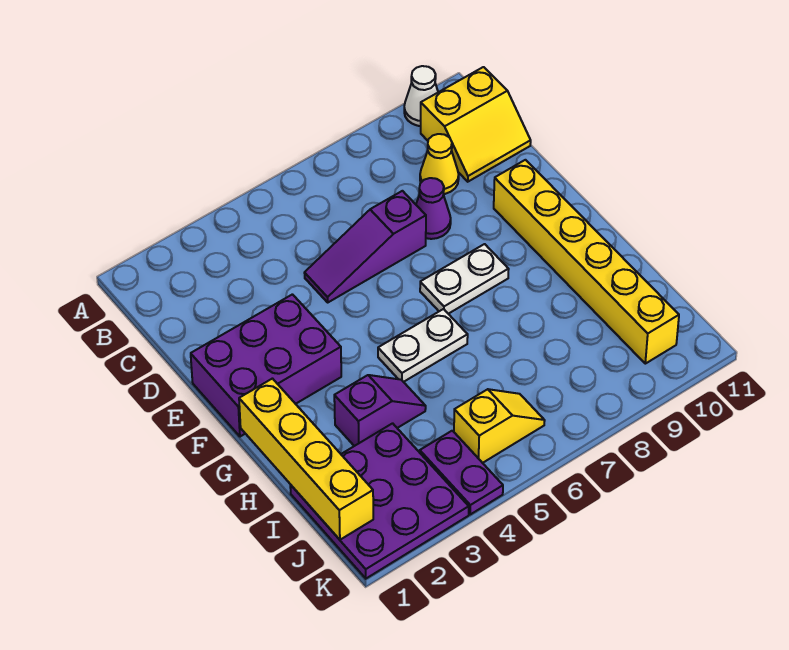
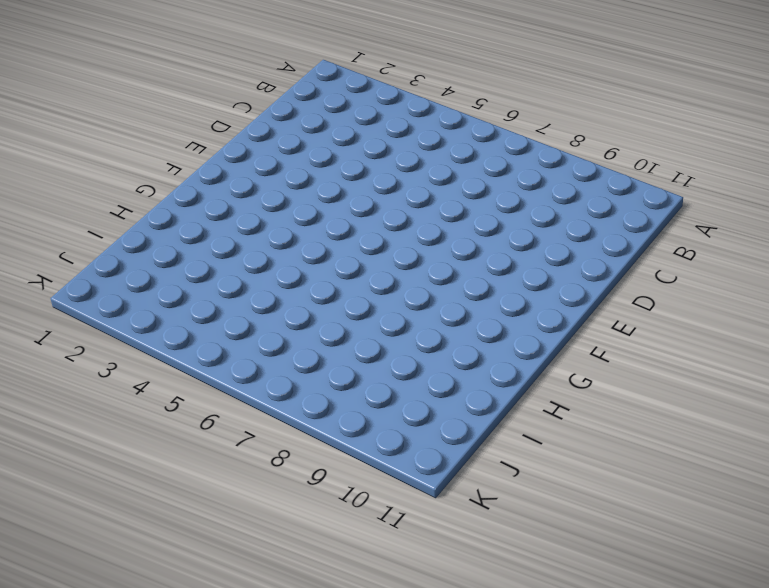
none -> white 1x1 cone [404,66,438,126]
none -> yellow 2x2 slope [421,67,531,182]
none -> yellow 1x1 cone [420,134,459,194]

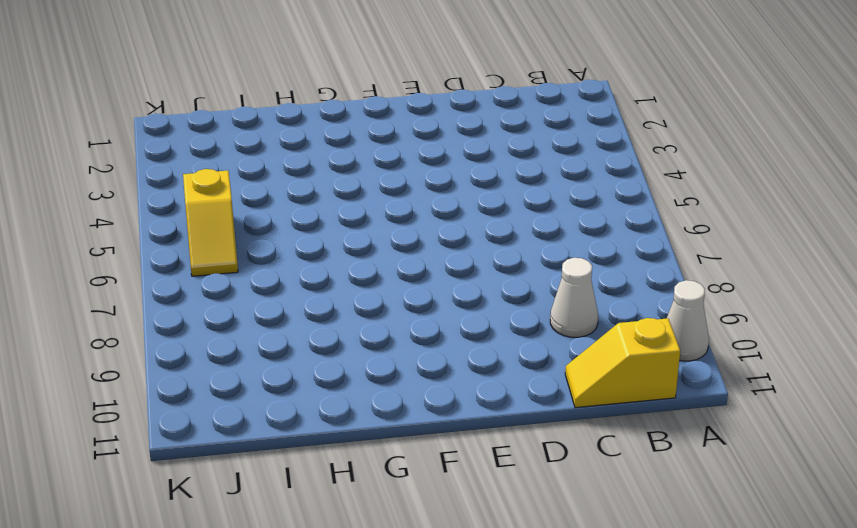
yellow 1x2 slope [565,318,680,408] -> yellow 2x2 slope [421,67,531,182]
white 1x1 cone [550,258,598,337] -> yellow 1x1 cone [420,134,459,194]
none -> purple 1x3 slope [305,191,426,302]
none -> purple 1x1 cone [416,178,451,239]
none -> purple 2x3 brick [191,294,341,437]

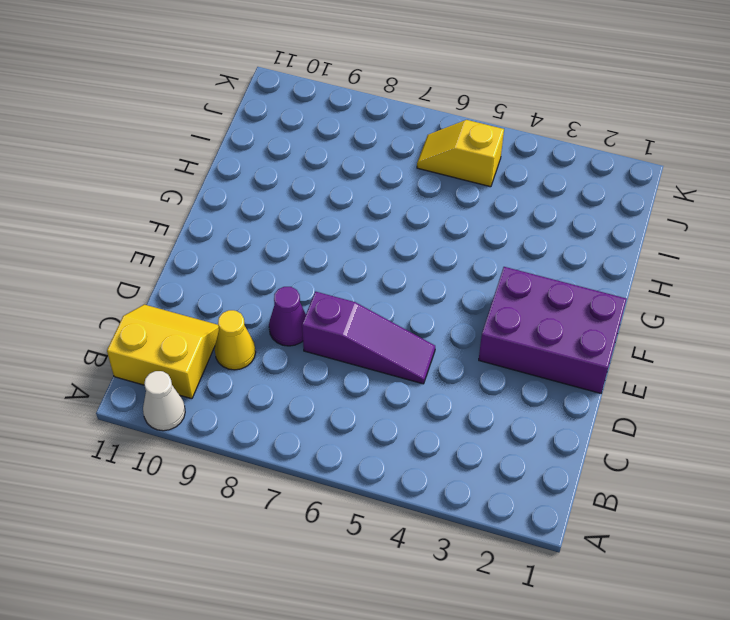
none -> yellow 1x6 brick [494,160,679,364]
none -> white 1x2 plate [420,244,509,314]
none -> white 1x2 plate [378,309,468,382]

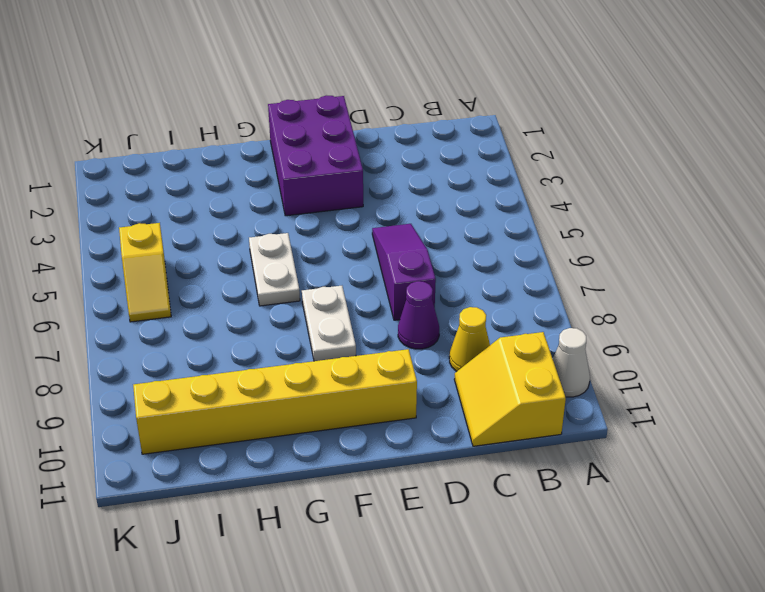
none -> purple 1x2 slope [334,375,426,446]
none -> purple 3x3 plate [290,423,469,578]
none -> purple 1x2 plate [420,431,503,515]

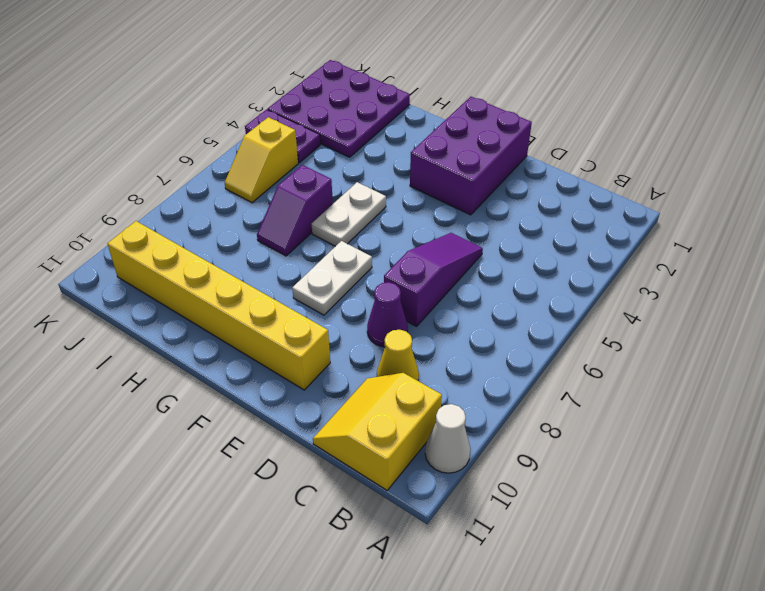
purple 1x2 slope [257,165,333,256] -> purple 1x2 slope moved to [334,375,426,446]
none -> yellow 1x4 brick [239,379,373,540]

